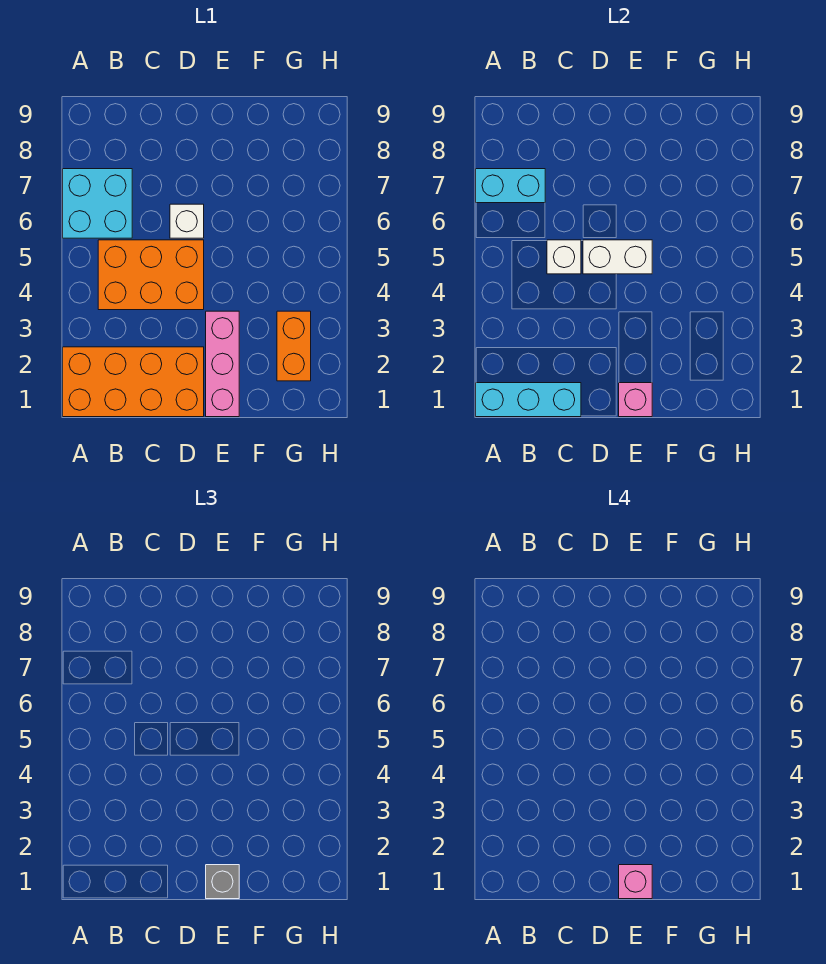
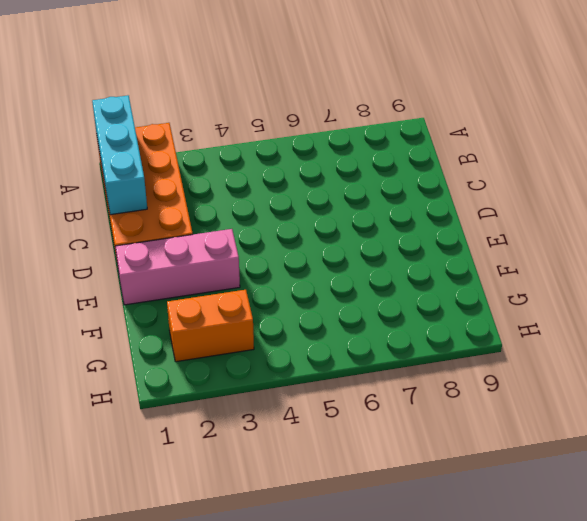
none -> cyan 2x2 brick [63,169,132,238]
none -> orange 2x3 brick [98,240,204,310]
none -> white 1x1 brick [170,204,204,238]

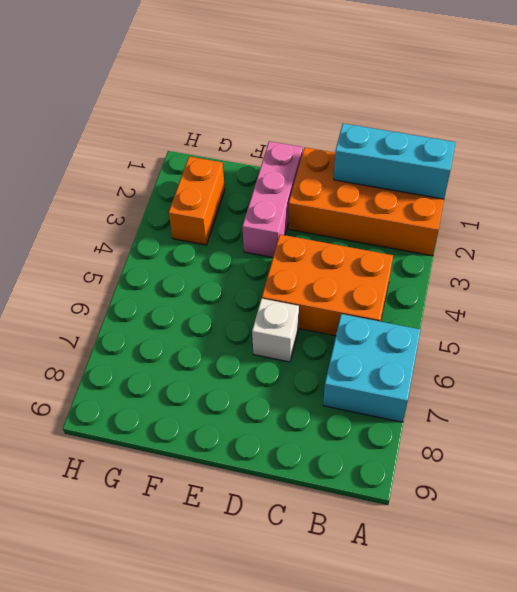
none -> cyan 1x2 brick [476,169,545,203]
none -> white 1x1 brick [547,240,581,274]
none -> white 1x2 brick [583,240,652,274]

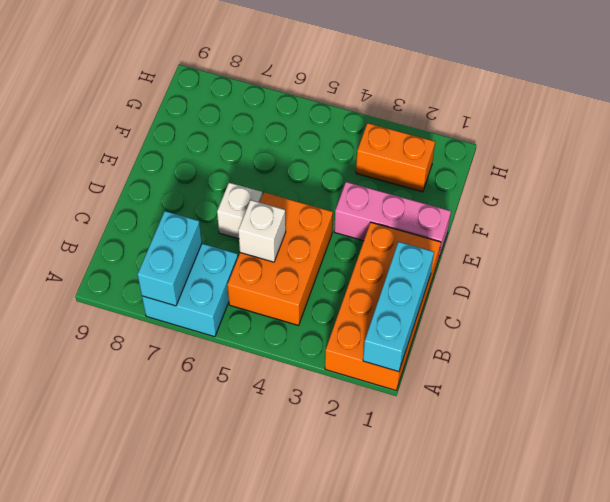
none -> white 1x2 brick [583,240,652,274]
none -> pink 1x1 brick [619,383,652,417]
none -> grey 1x1 brick [206,865,239,899]

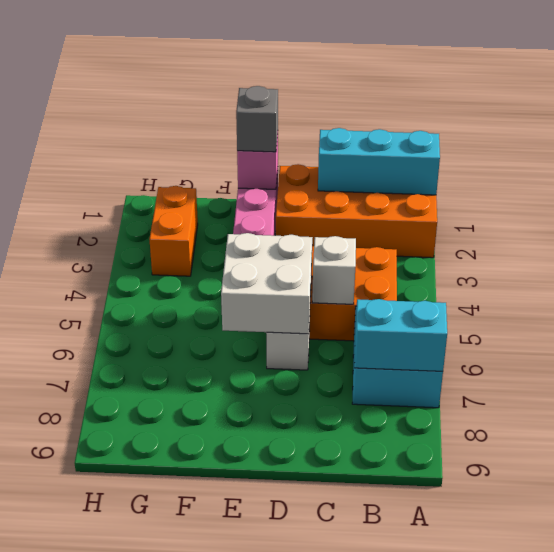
white 2x2 brick [221,233,312,334] -> white 1x2 brick [583,240,652,274]
none -> pink 1x1 brick [619,865,652,899]

